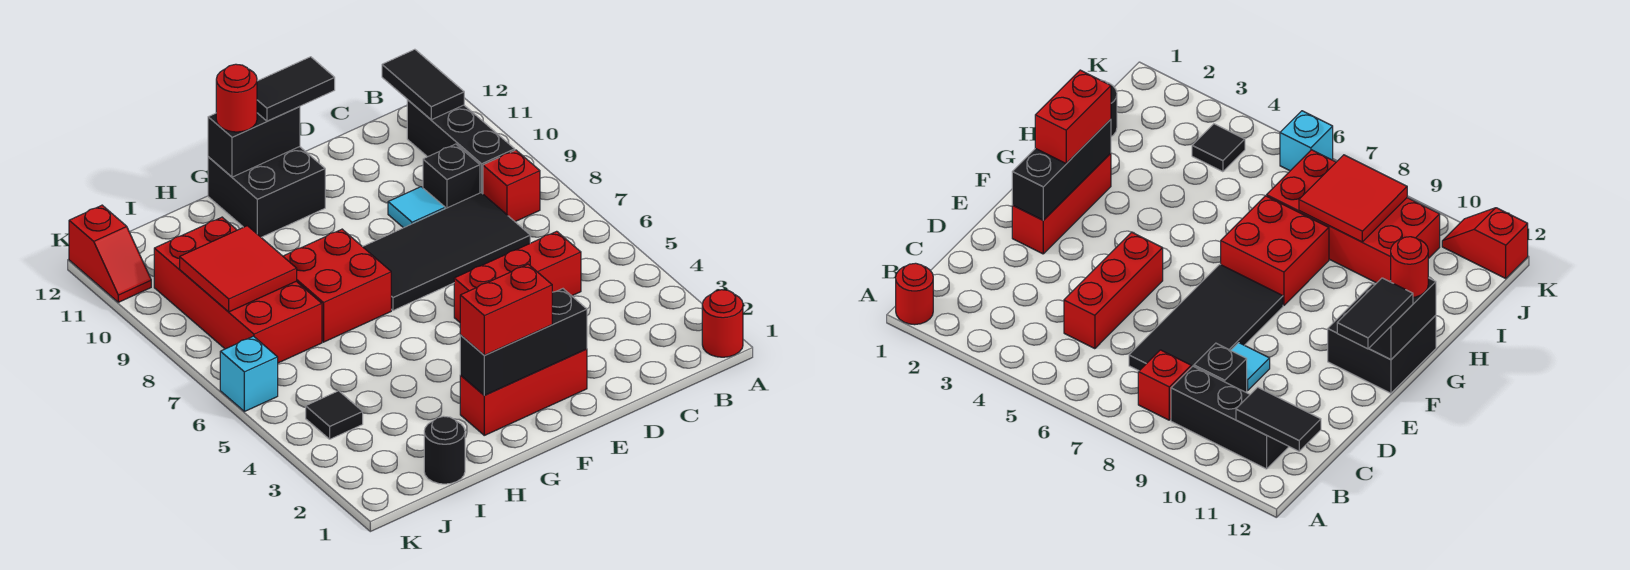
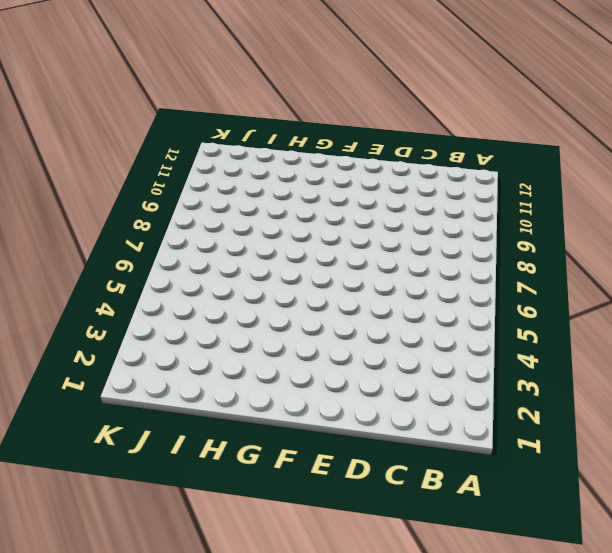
none -> red 1x1 round brick [702,290,743,357]
none -> red 1x1 brick [483,150,540,222]
none -> black 1x3 brick [407,100,515,194]

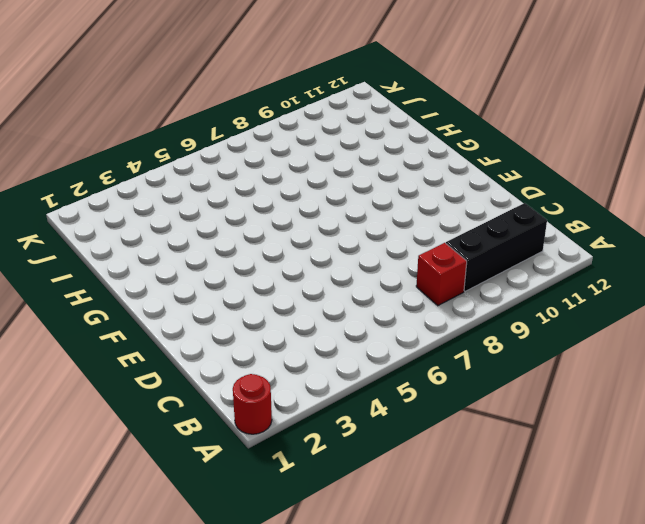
none -> red 1x3 brick [454,231,581,322]
none -> black 2x4 tile [363,193,530,310]
none -> black 1x1 brick [423,144,480,209]

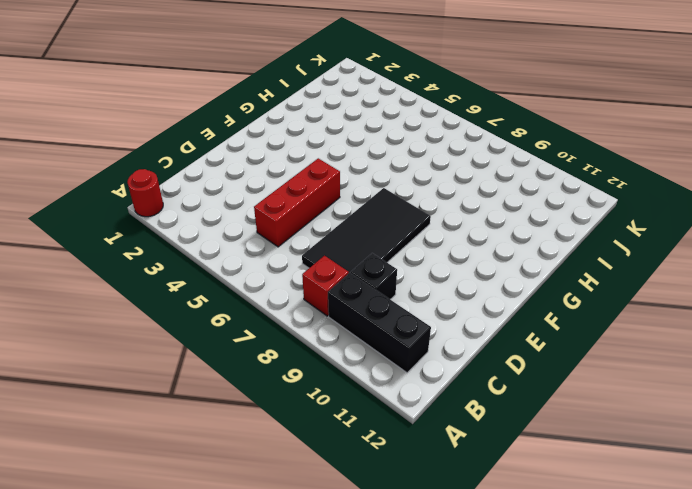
none -> cyan 1x1 tile [388,187,445,228]
none -> red 1x3 brick [460,349,587,435]
none -> black 2x2 brick [208,147,325,237]

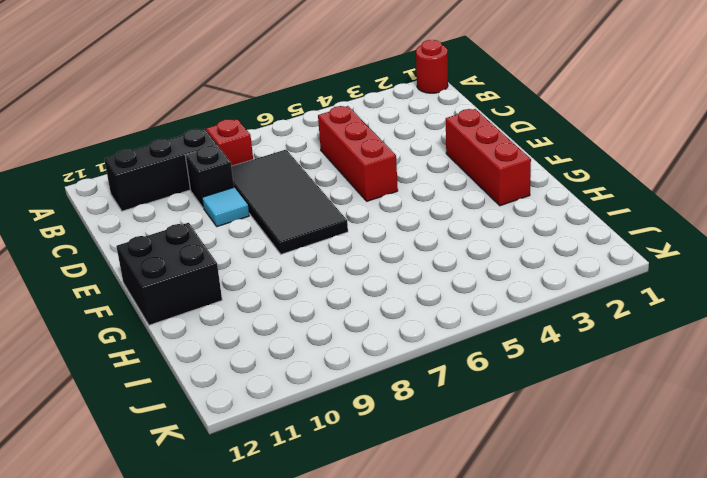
none -> red 2x2 brick [283,229,391,342]
none -> black 1x1 round brick [424,416,465,484]
none -> red 2x4 brick [154,217,322,363]

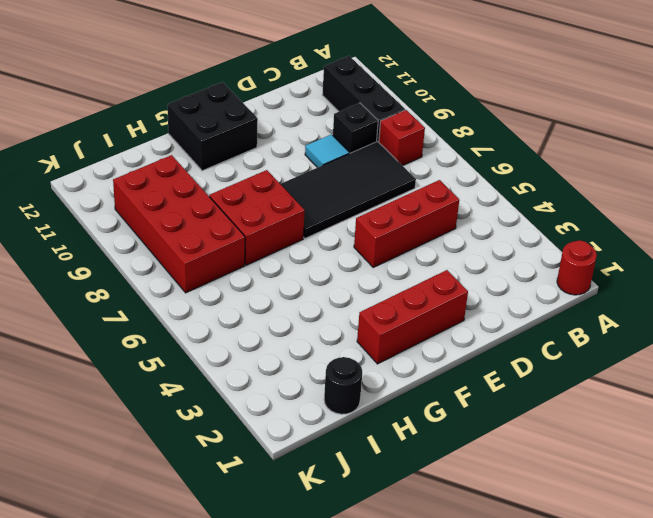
none -> black 1x1 tile [306,391,363,439]
none -> cyan 1x1 brick [220,336,278,412]
none -> red 1x2 slope [69,205,151,302]

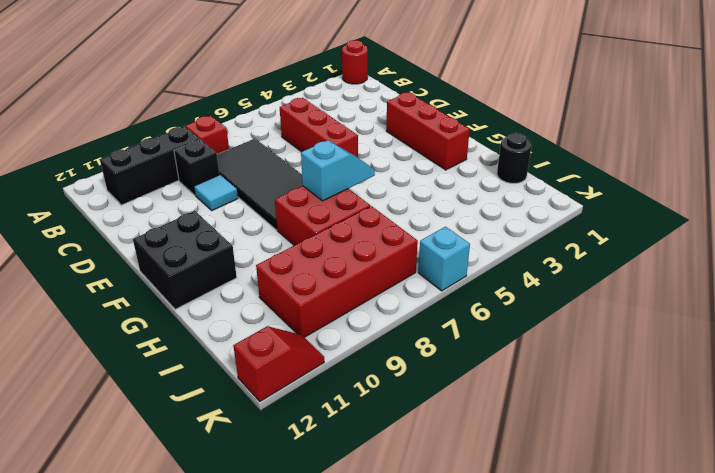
cyan 1x2 slope [301,140,375,201] -> none
none -> black 1x1 tile [306,391,363,439]
none -> black 1x2 tile [382,49,464,120]
none -> black 1x3 brick [460,289,587,396]

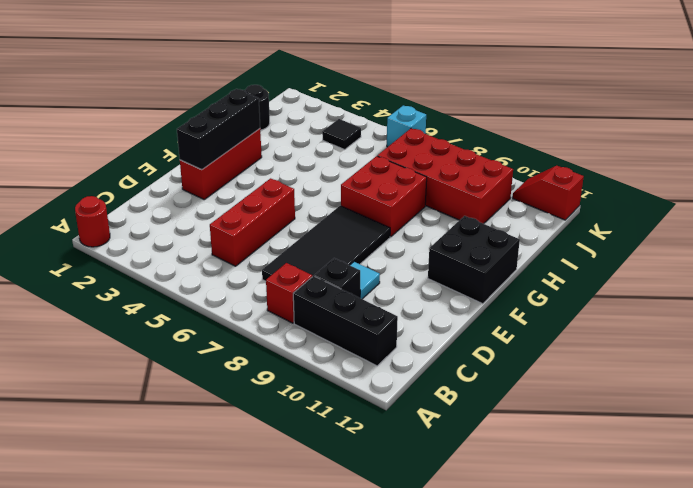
none -> black 1x2 tile [382,49,464,120]
none -> black 1x2 brick [208,106,300,177]
none -> red 2x2 tile [180,226,297,312]

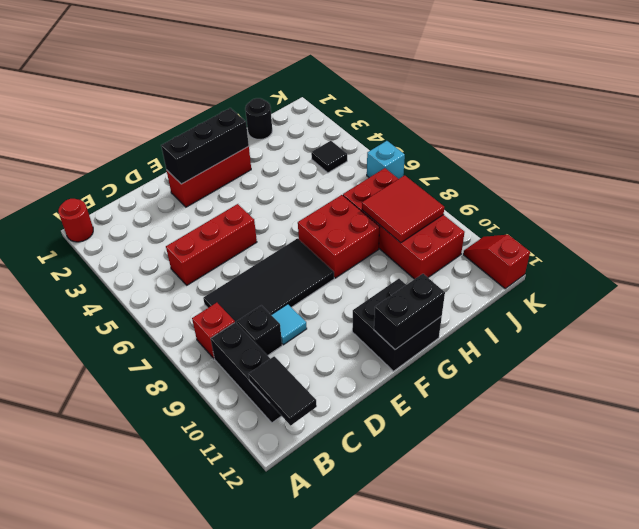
none -> black 1x2 tile [257,57,335,121]
none -> red 1x2 brick [460,264,552,355]
none -> red 1x1 round brick [216,64,257,132]

